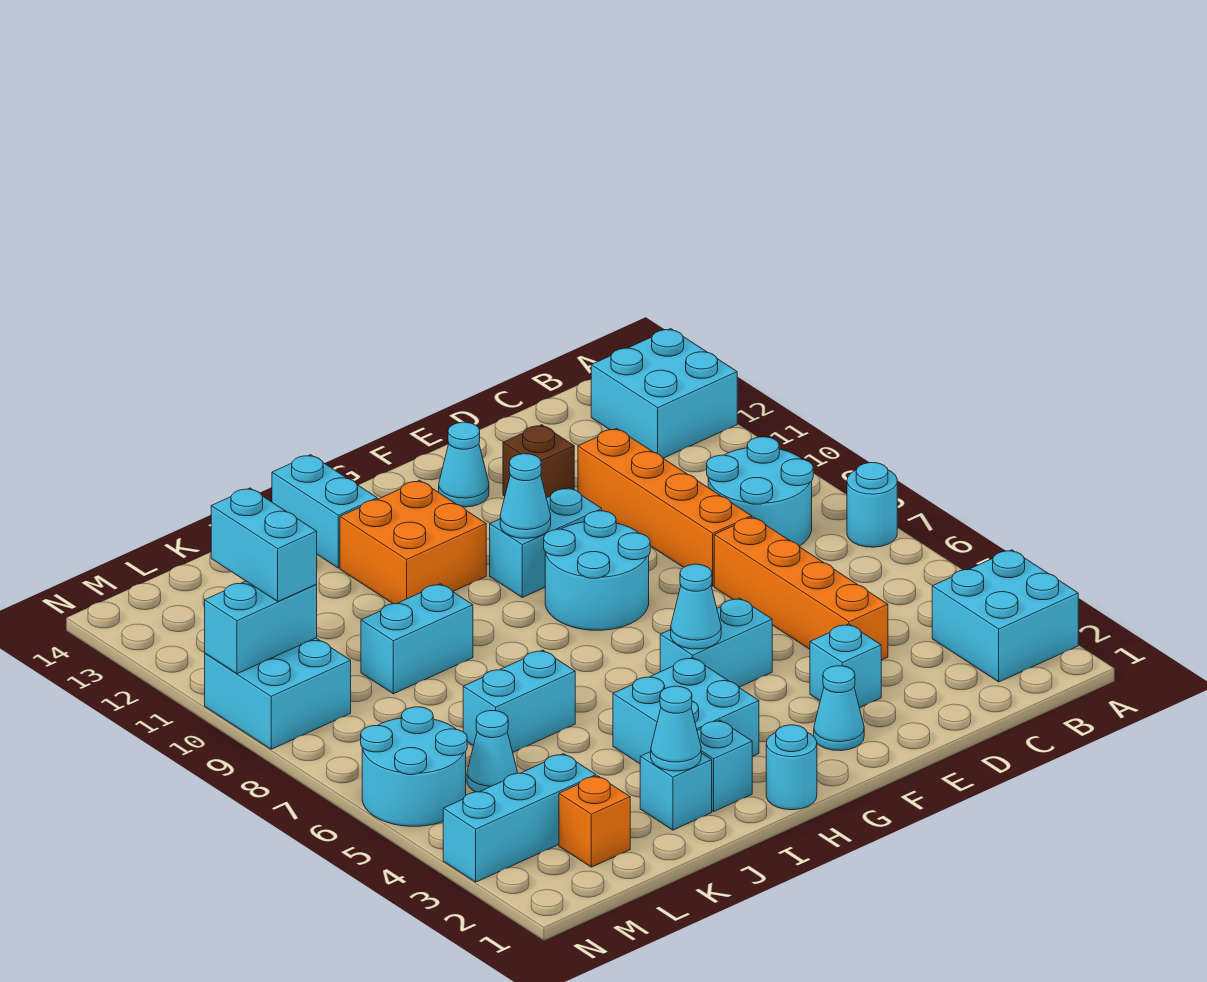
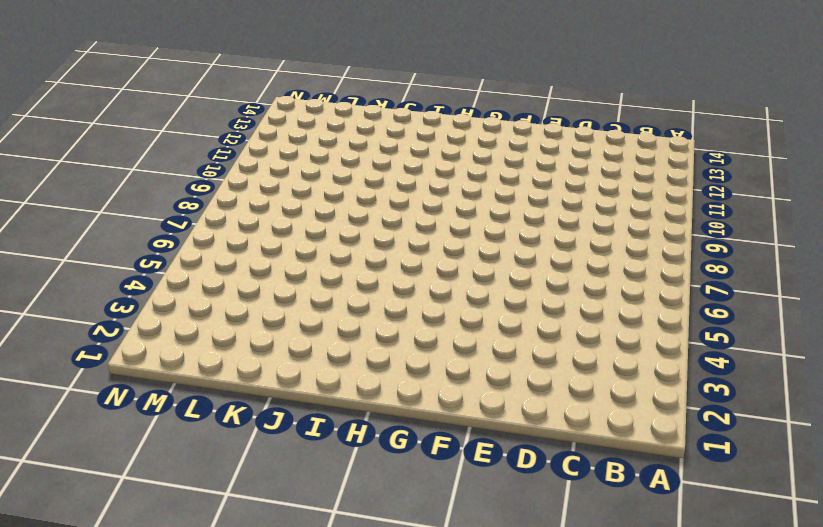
none -> cyan 2x2 brick [932,550,1078,682]
none -> cyan 1x1 round brick [847,463,897,547]
none -> cyan 2x2 brick [591,329,737,458]
none -> cyan 2x2 round brick [707,437,813,546]

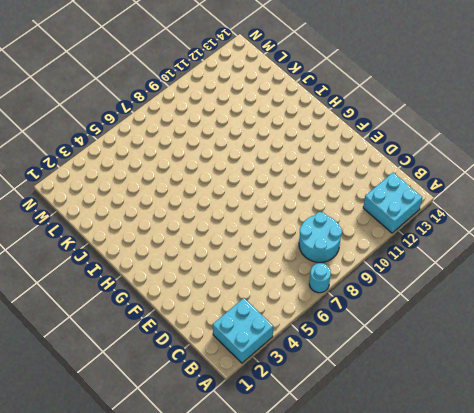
none -> orange 1x4 brick [714,517,888,660]
none -> orange 1x4 brick [578,428,752,586]
none -> cyan 1x1 brick [810,624,881,708]
none -> brown 1x1 brick [503,425,574,498]

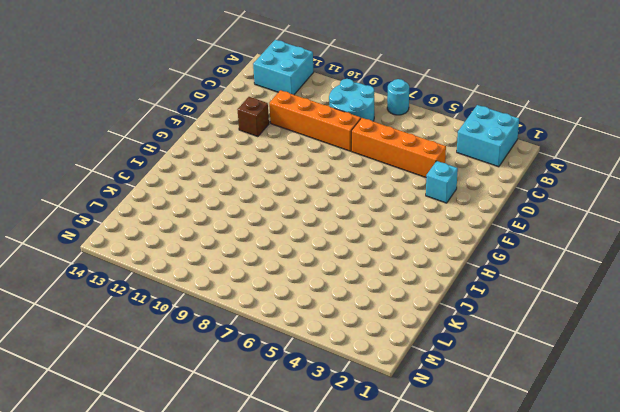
none -> cyan 1x1 cone [814,666,864,751]
none -> cyan 1x2 brick [660,598,772,687]
none -> cyan 2x2 round brick [544,511,650,630]
none -> cyan 1x2 brick [490,488,602,597]

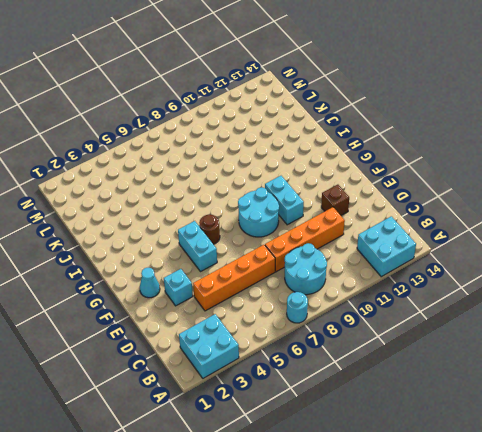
brown 1x1 round brick [199,215,220,244] -> none
none -> cyan 1x1 cone [439,422,489,507]
none -> cyan 1x1 round brick [766,725,817,810]
none -> cyan 2x2 brick [613,657,759,764]
none -> orange 2x2 brick [340,480,486,604]

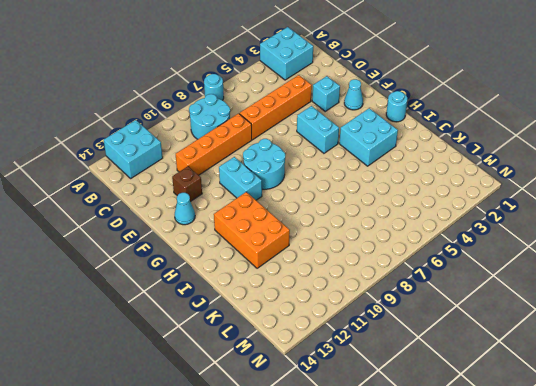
orange 2x3 brick [214,192,290,268] -> orange 2x2 brick [340,480,486,604]
none -> cyan 1x1 brick [697,720,752,811]
none -> cyan 1x2 brick [272,455,377,568]
none -> cyan 1x1 brick [640,752,712,830]
none -> cyan 1x2 brick [463,650,575,752]

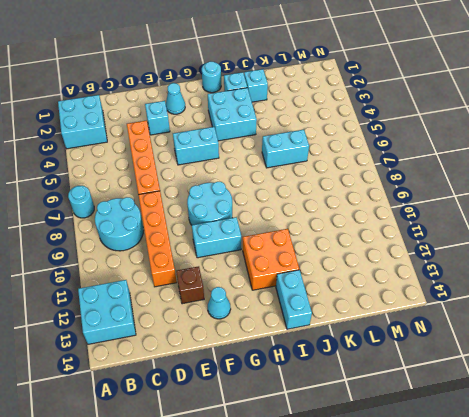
none -> cyan 1x2 brick [361,584,473,694]
none -> orange 1x1 brick [559,776,630,867]
none -> cyan 1x3 brick [443,754,596,882]
none -> cyan 1x1 cone [467,711,517,792]

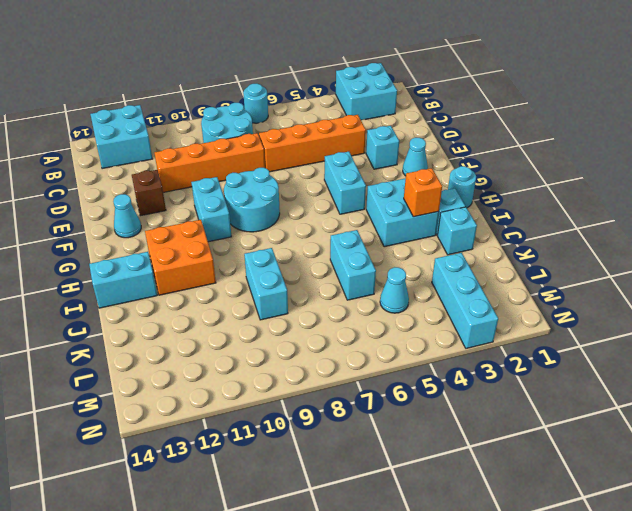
orange 1x1 brick [404,168,442,217] -> orange 1x1 brick moved to [559,776,630,867]
none -> cyan 2x2 round brick [361,707,467,826]
none -> cyan 2x2 brick [205,638,351,749]
none -> cyan 1x1 cone [671,564,721,649]
none -> cyan 1x1 cone [500,454,551,538]

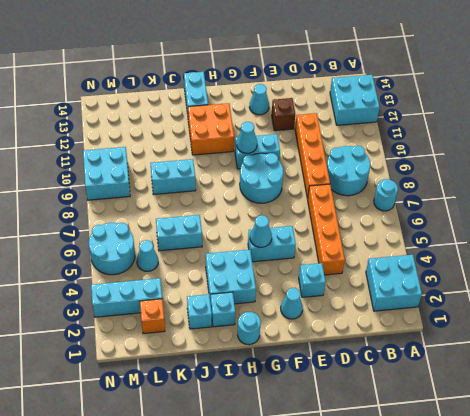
none -> cyan 1x1 cone [651,686,701,771]
none -> cyan 1x2 brick [205,581,317,674]
none -> cyan 1x2 brick [211,488,317,601]

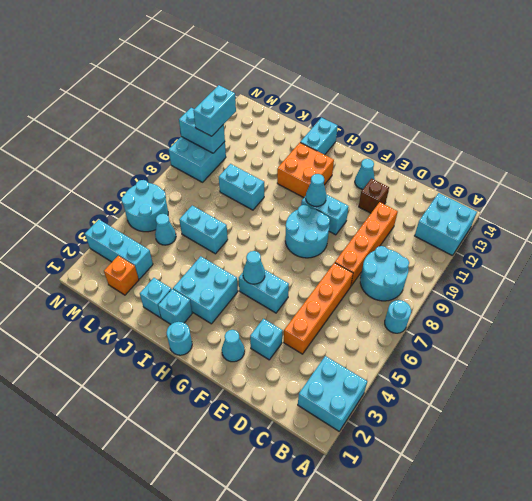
none -> cyan 1x1 cone [651,686,701,771]

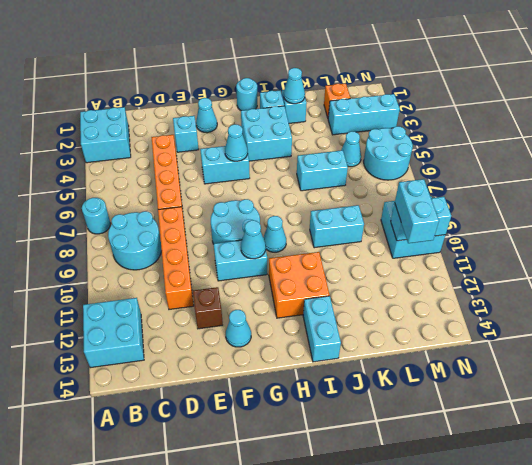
cyan 1x1 cone [263,216,286,252] -> none

